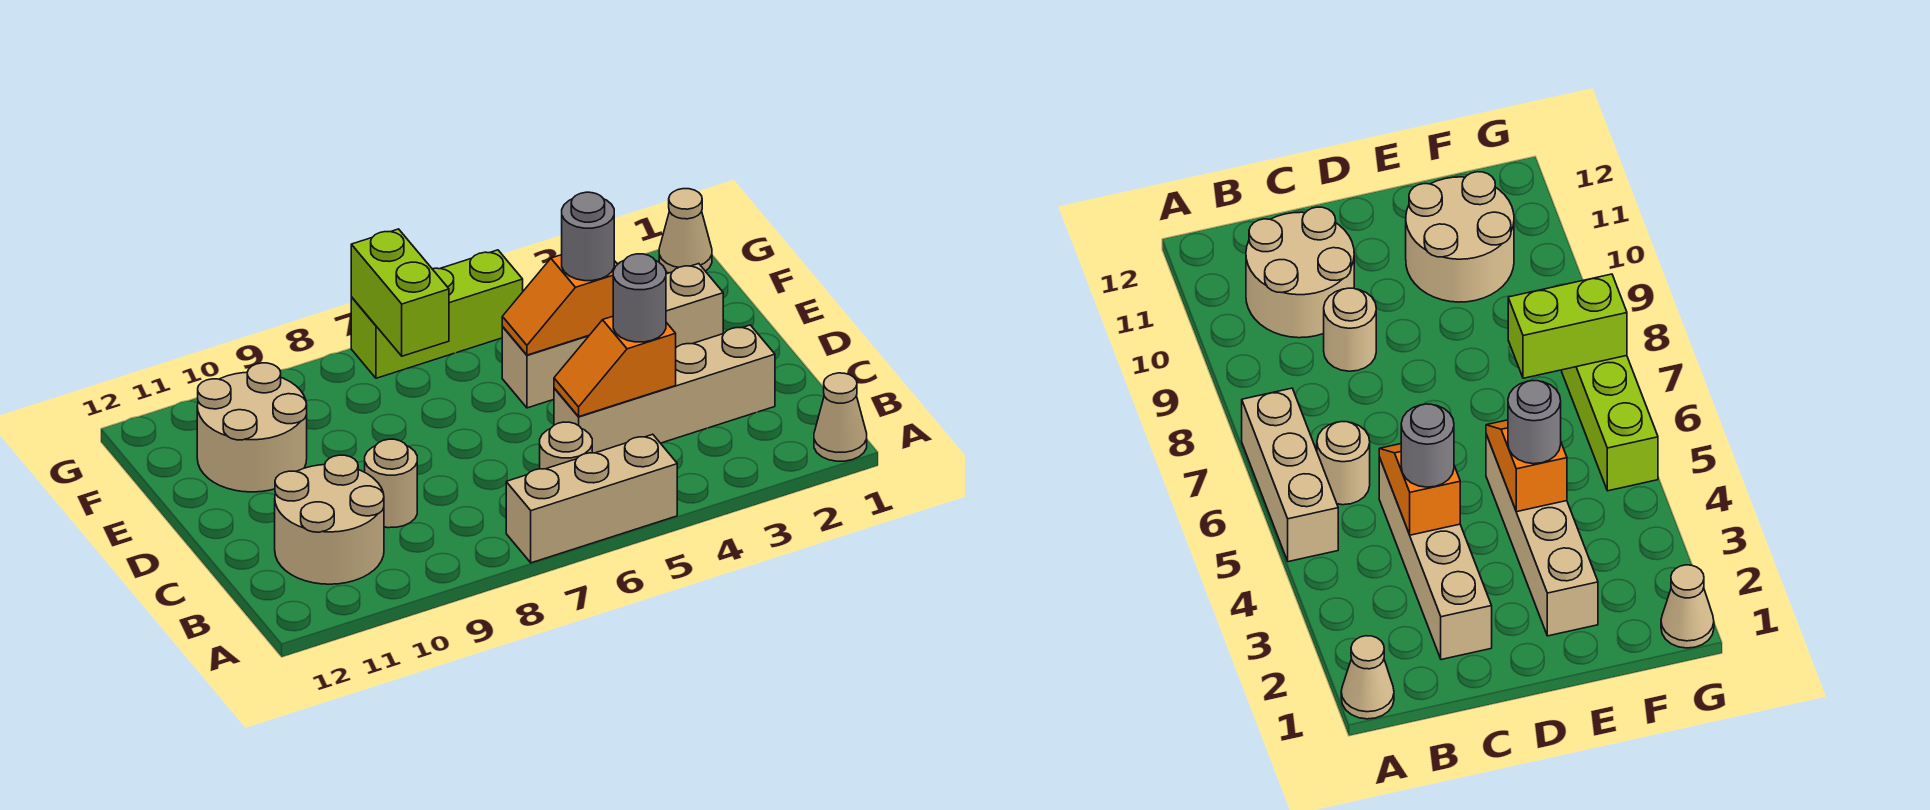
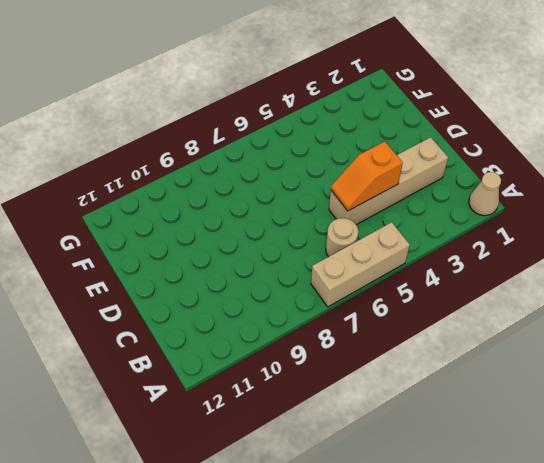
none -> tan 2x2 round brick [275,455,384,584]
none -> tan 1x1 round brick [365,439,417,528]
none -> tan 1x4 brick [502,264,723,408]

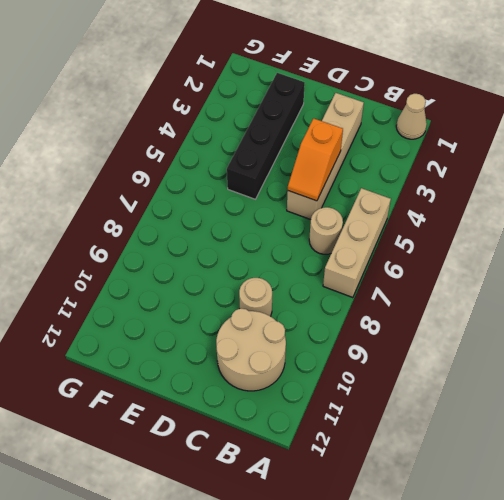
black 1x4 brick [227,73,305,199] -> tan 1x4 brick [502,264,723,408]
none -> tan 2x2 round brick [197,363,307,492]
none -> tan 1x1 cone [659,189,712,273]
none -> lime 1x3 brick [351,250,523,378]

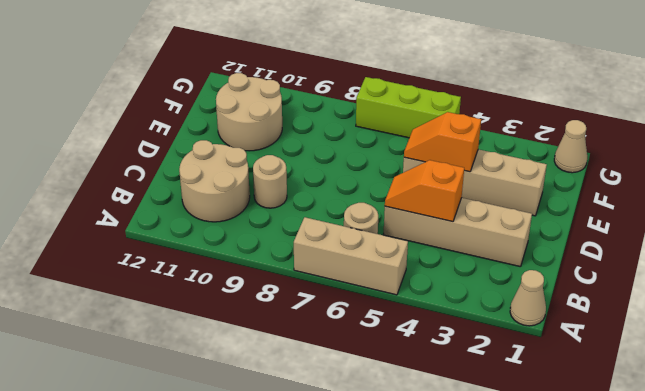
none -> lime 1x2 brick [351,229,449,356]
none -> grey 1x1 round brick [613,254,666,342]
none -> grey 1x1 round brick [562,192,614,281]

